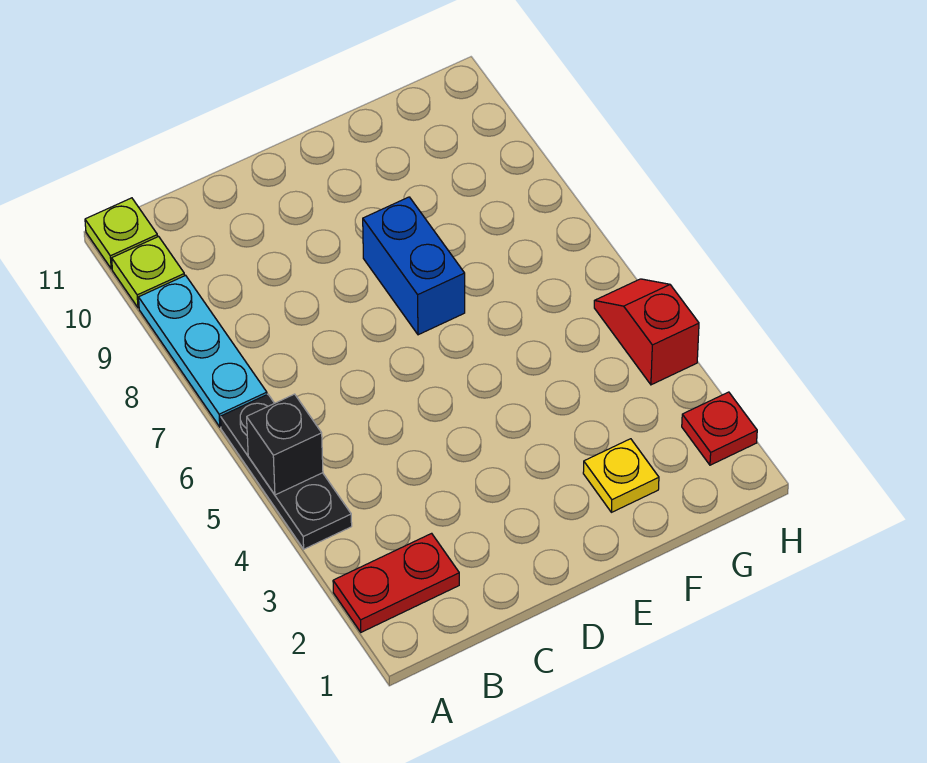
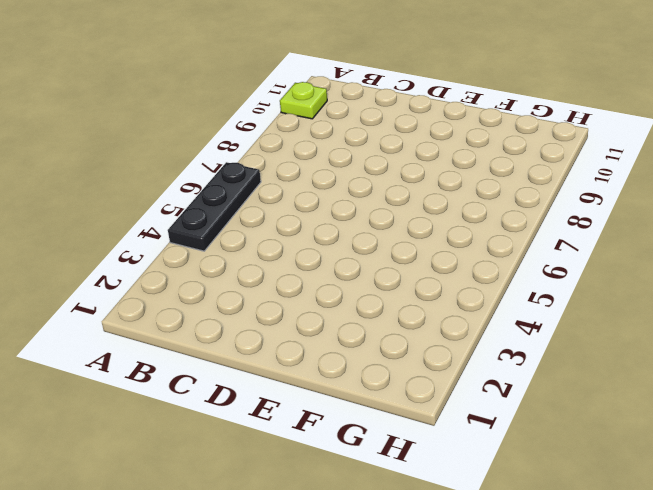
none -> red 1x2 plate [333,533,459,632]
none -> cyan 1x3 plate [139,275,267,427]

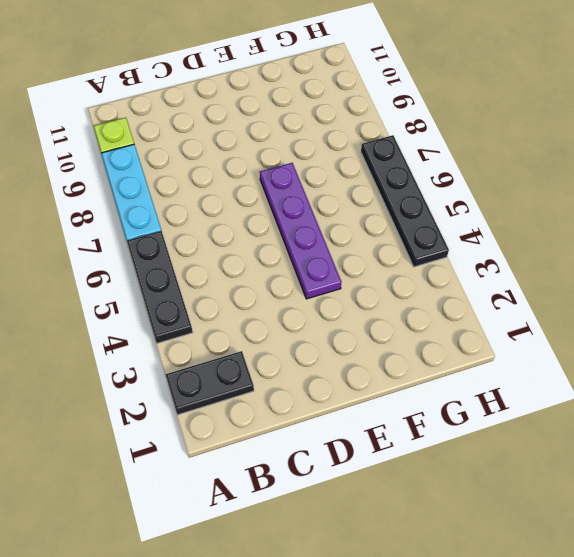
black 1x2 plate [166,351,254,415] -> red 1x2 plate [333,533,459,632]
purple 1x4 plate [260,163,341,299] -> blue 1x2 brick [363,197,465,335]
black 1x4 plate [361,135,449,267] -> red 1x2 slope [594,279,699,385]
none -> lime 1x1 plate [85,198,158,269]
none -> yellow 1x1 plate [583,439,659,512]

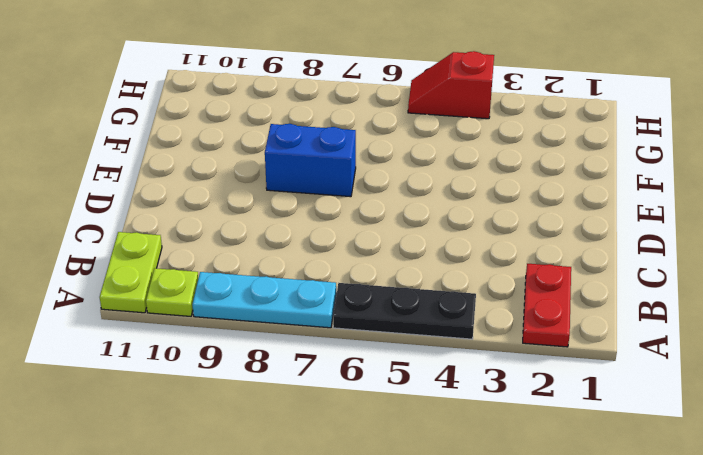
lime 1x2 plate [100,232,162,313] -> lime 1x1 plate [85,198,158,269]
none -> yellow 1x1 plate [583,439,659,512]
none -> red 1x1 plate [682,392,757,465]

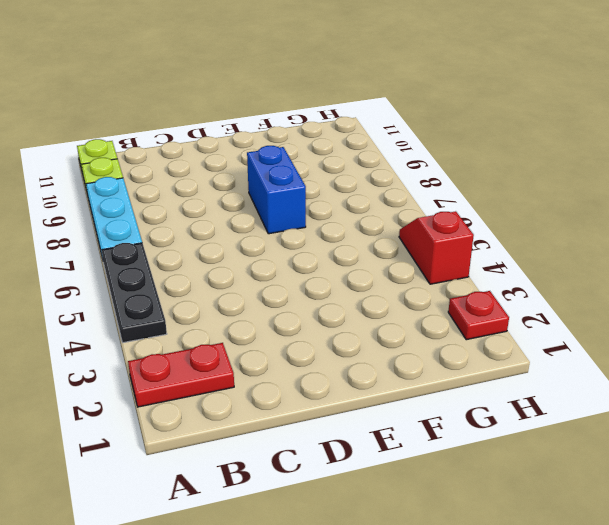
none -> yellow 1x1 plate [583,439,659,512]
none -> black 1x1 brick [247,394,323,495]

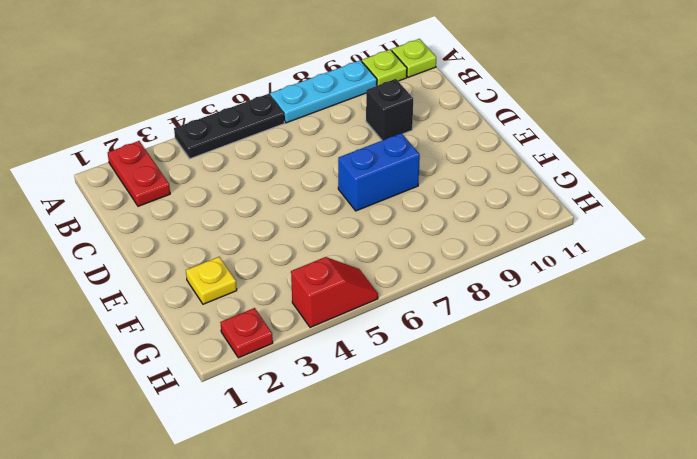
black 1x1 brick [366,79,413,140] -> black 1x1 brick moved to [247,394,323,495]

